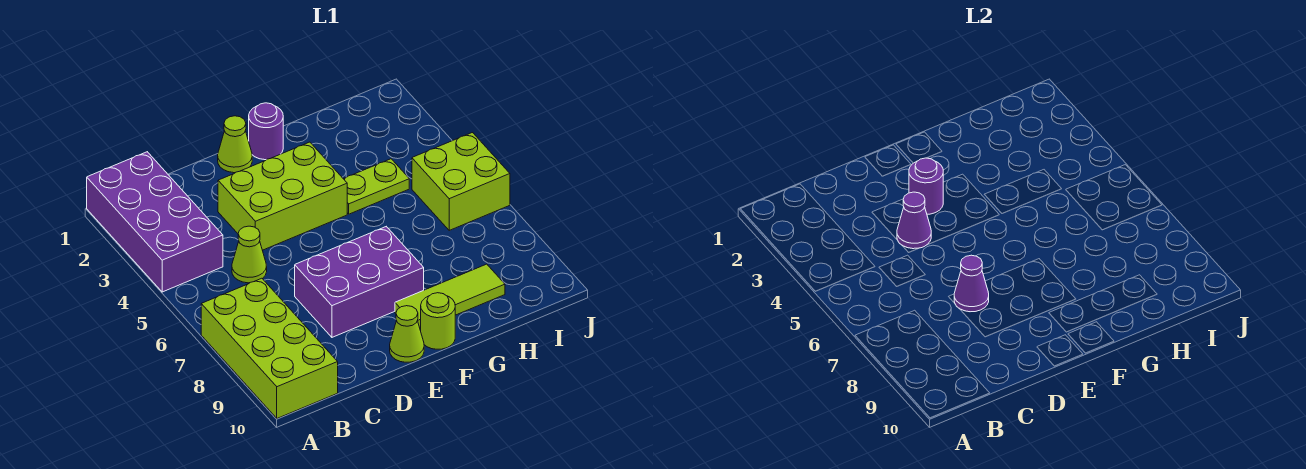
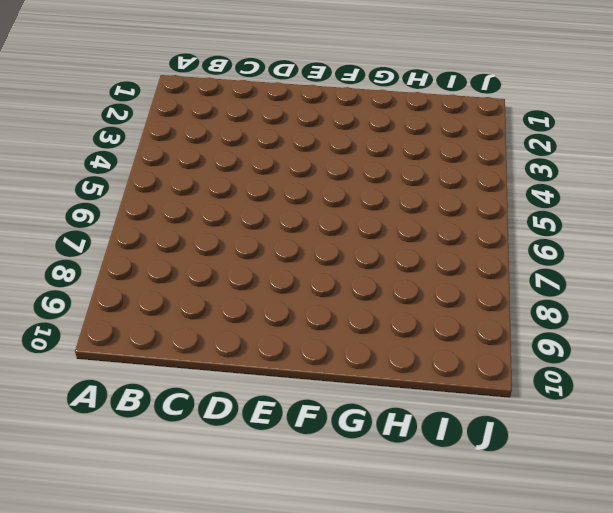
none -> purple 2x4 brick [87,152,223,292]
none -> lime 2x4 brick [201,278,338,418]
none -> lime 1x1 cone [232,226,267,283]

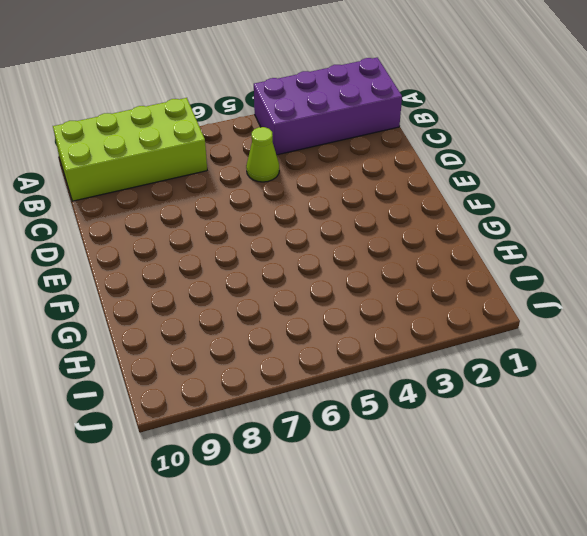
none -> lime 2x3 brick [218,142,347,250]
none -> purple 2x3 brick [295,227,424,337]
none -> lime 1x1 cone [218,116,252,173]

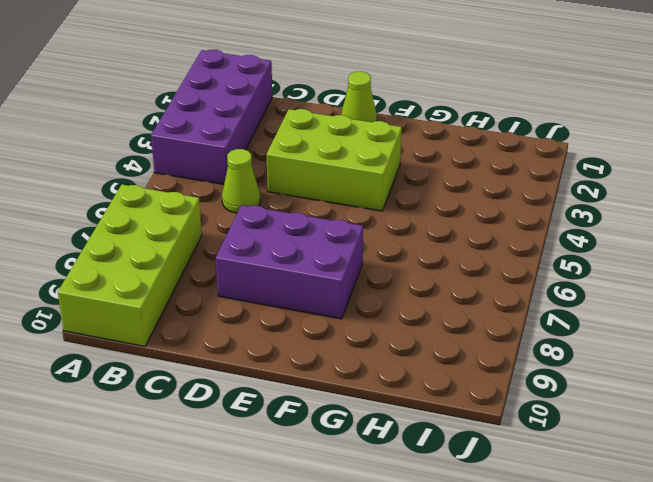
none -> lime 1x1 cone [390,306,424,362]
none -> purple 1x1 round brick [248,103,283,160]
none -> lime 1x3 tile [395,264,505,330]

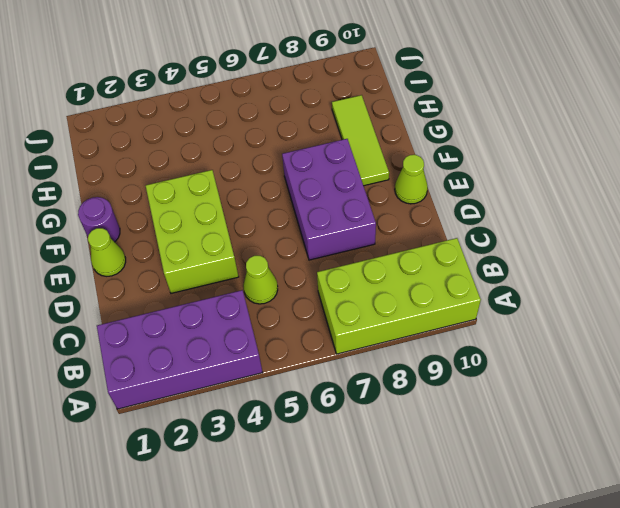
none -> lime 1x1 round brick [421,293,455,349]
none -> lime 1x2 plate [344,159,409,214]
none -> lime 2x2 brick [412,133,510,230]

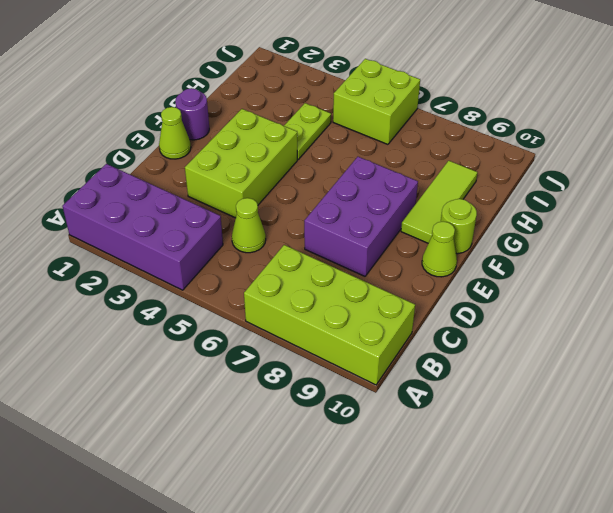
none -> purple 1x1 cone [897,192,931,249]
none -> purple 1x1 cone [954,255,989,312]
none -> purple 1x1 round brick [909,158,943,214]

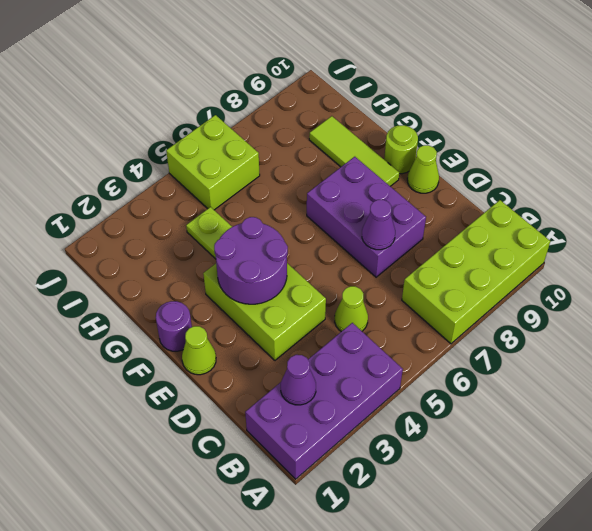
purple 1x1 cone [281,355,316,405] -> purple 1x1 cone moved to [897,192,931,249]
purple 2x2 round brick [214,217,288,304] -> purple 1x1 round brick [909,158,943,214]

